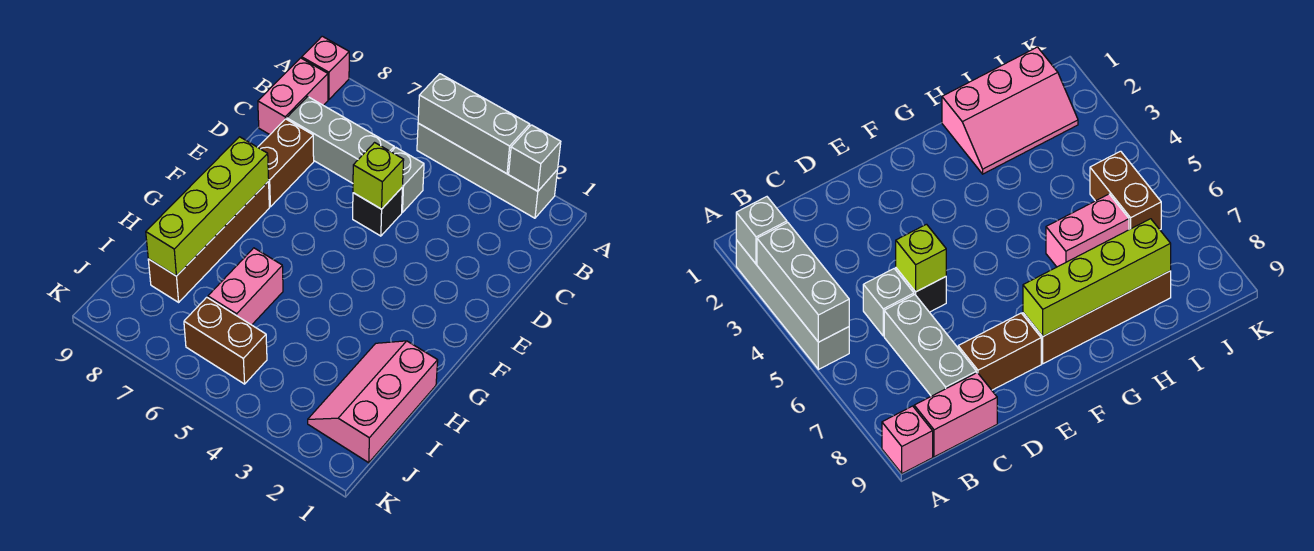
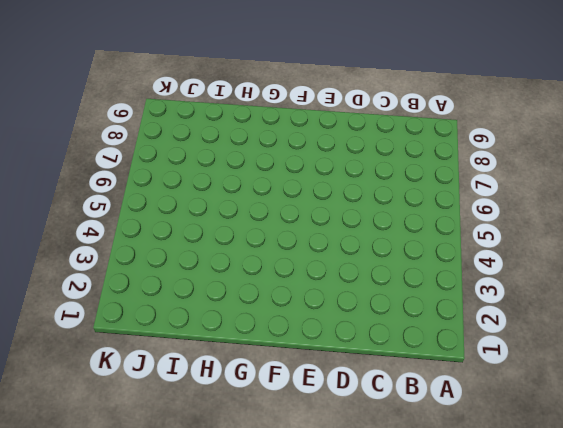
none -> grey 1x4 brick [417,123,557,218]
none -> pink 1x1 brick [302,36,349,100]
none -> pink 1x2 brick [258,58,328,135]

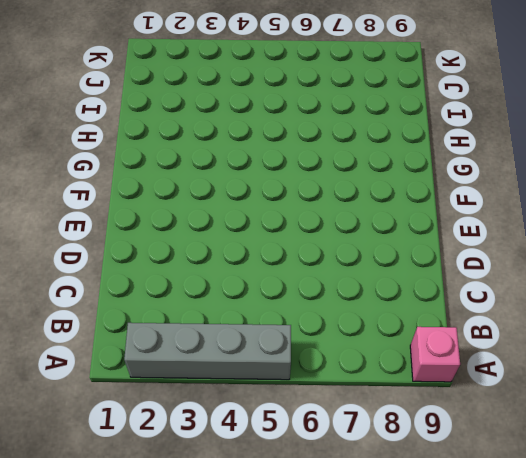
none -> pink 1x2 brick [258,58,328,135]
none -> grey 1x1 brick [392,147,424,213]
none -> grey 1x3 brick [287,97,394,183]

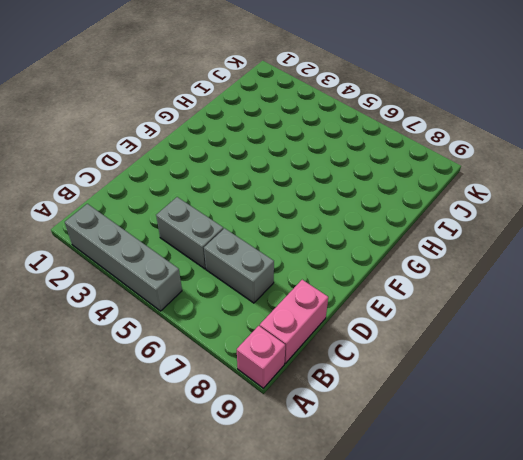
grey 1x2 brick [156,197,223,269] -> grey 1x1 brick [392,147,424,213]
grey 1x2 brick [204,228,274,303] -> grey 1x3 brick [287,97,394,183]
none -> black 1x1 brick [353,188,402,236]
none -> brown 1x2 brick [258,119,314,207]
none -> brown 1x4 brick [148,182,269,302]

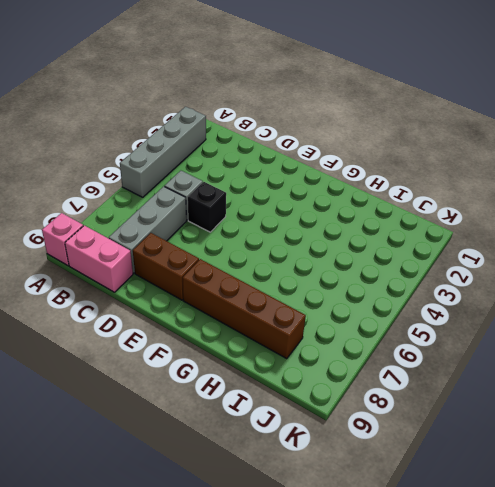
none -> pink 2x3 slope [308,341,438,463]
none -> pink 1x2 brick [208,248,283,325]
none -> brown 1x2 brick [184,297,267,384]

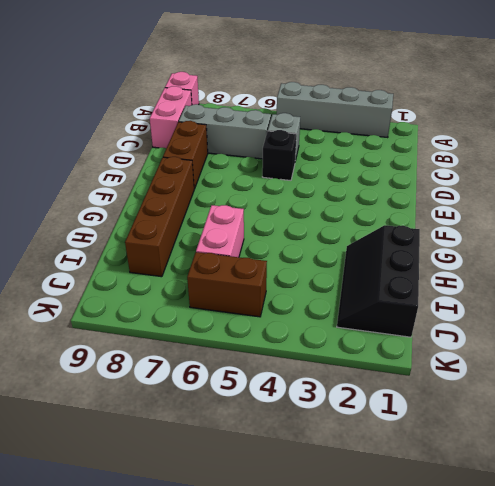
black 2x3 slope [337,225,420,337] -> pink 2x3 slope [308,341,438,463]
none -> grey 1x1 brick [509,125,561,191]
none -> grey 1x3 brick [418,74,530,174]
none -> lime 1x1 brick [353,143,404,209]

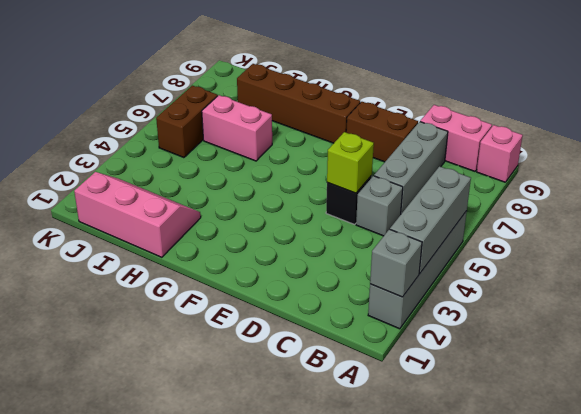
none -> lime 1x4 brick [146,137,269,276]

